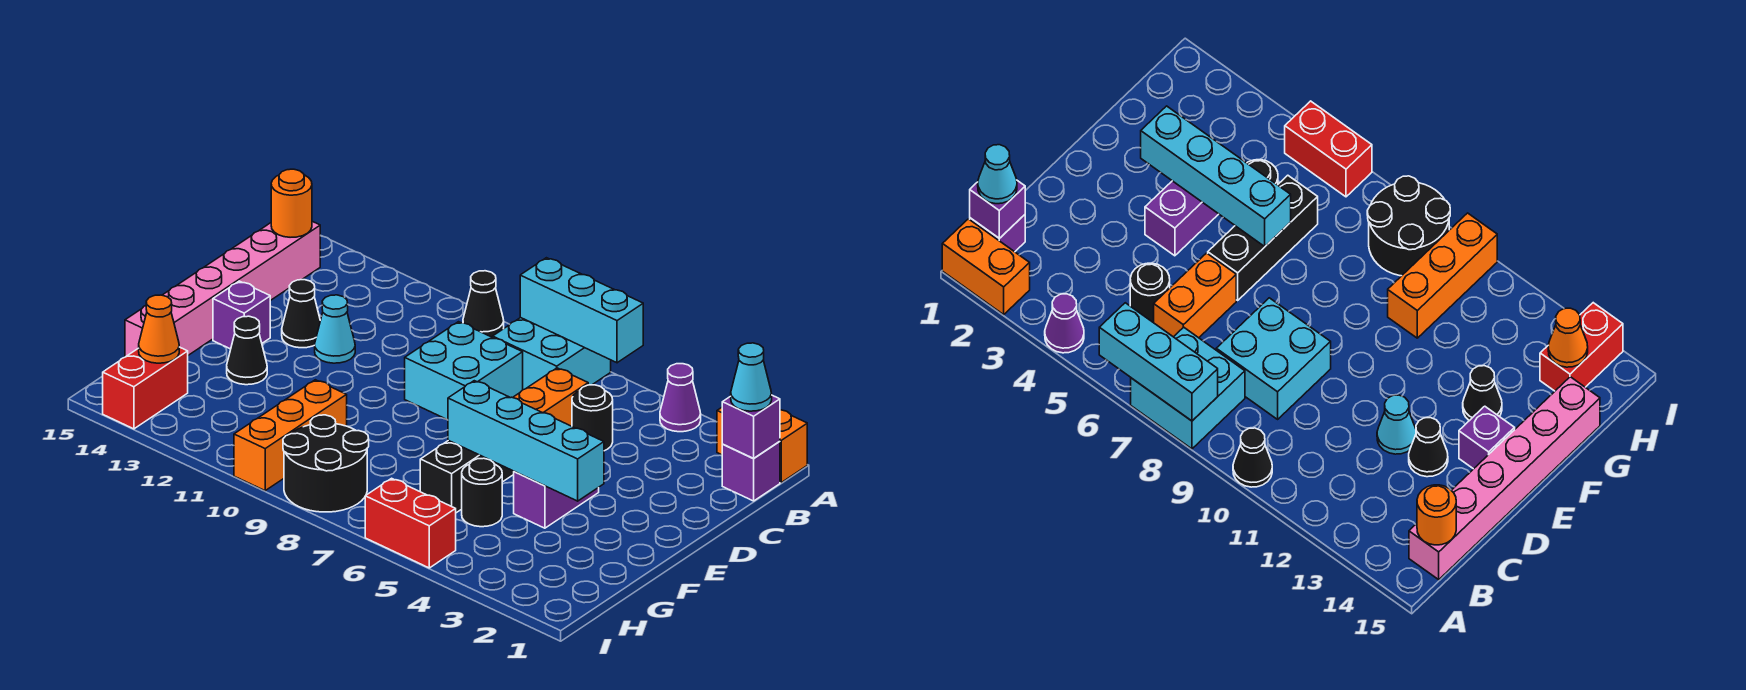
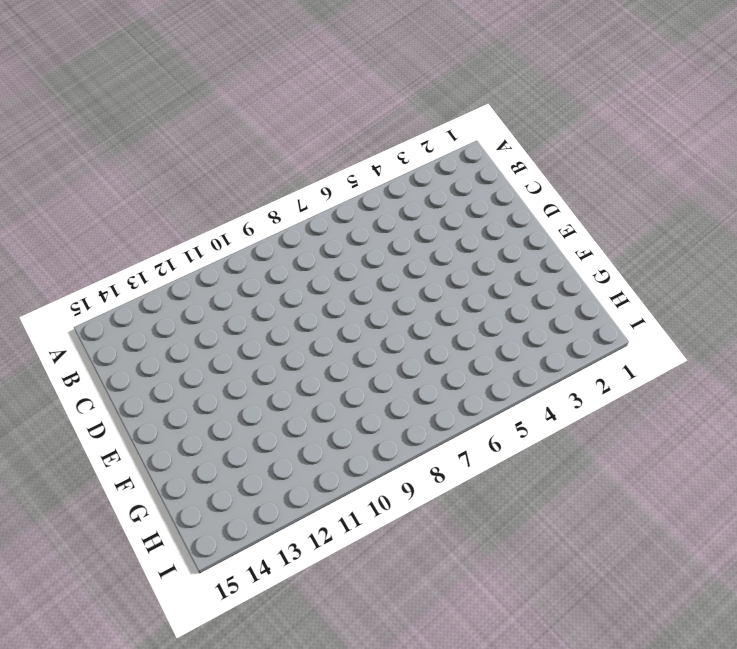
none -> orange 1x2 brick [717,408,807,482]
none -> purple 1x1 cone [660,364,701,432]
none -> cyan 2x2 brick [493,318,611,390]

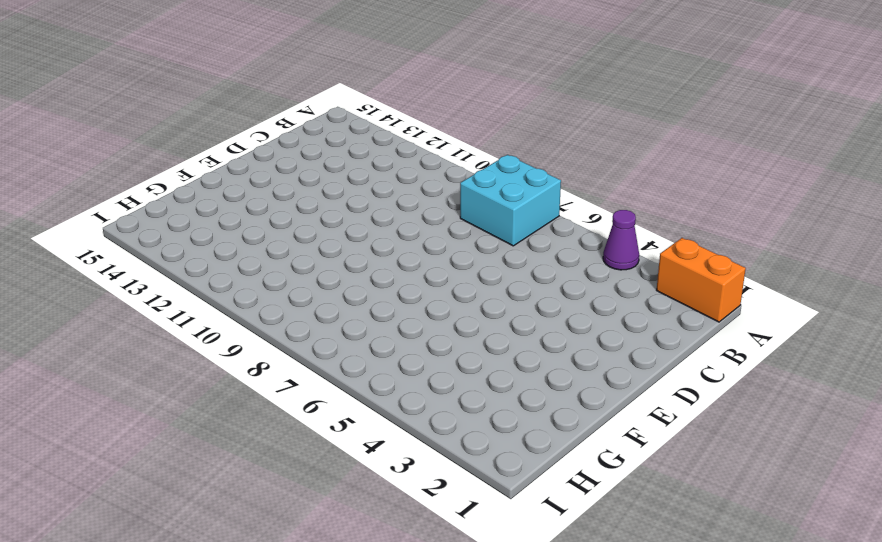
none -> black 1x1 cone [463,271,504,337]
none -> purple 1x1 brick [722,441,780,501]
none -> pink 1x6 brick [125,221,320,357]

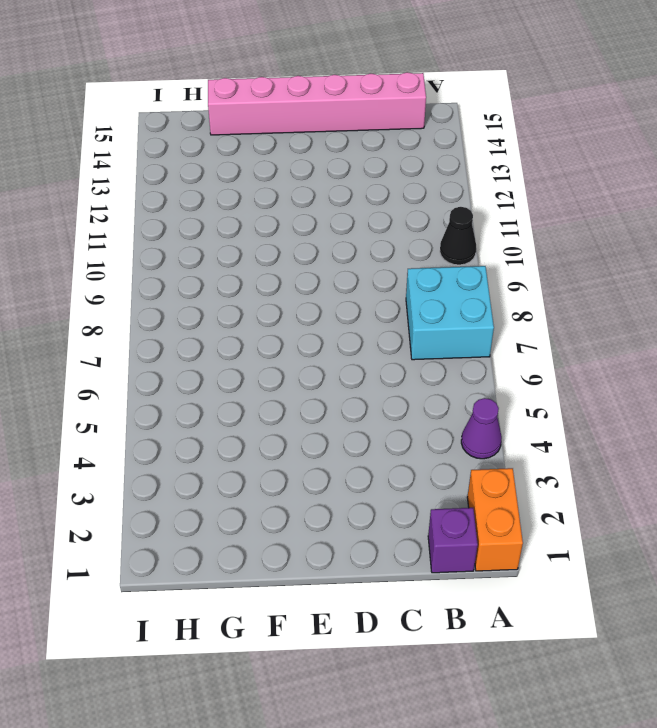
none -> black 1x1 round brick [572,385,613,451]
none -> orange 1x2 brick [513,368,588,426]
none -> cyan 2x2 brick [405,322,523,420]

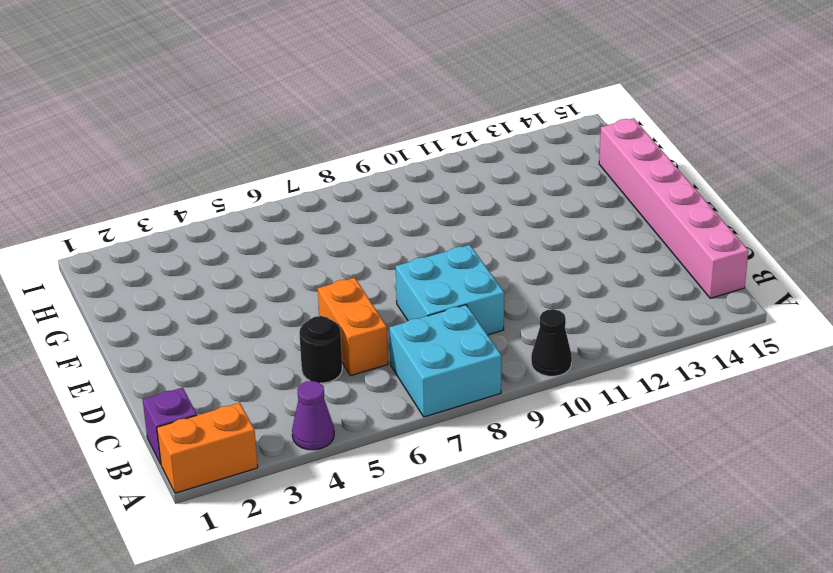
none -> cyan 1x1 cone [315,295,355,363]
none -> black 1x1 cone [282,280,320,348]
none -> purple 1x2 brick [514,472,599,528]

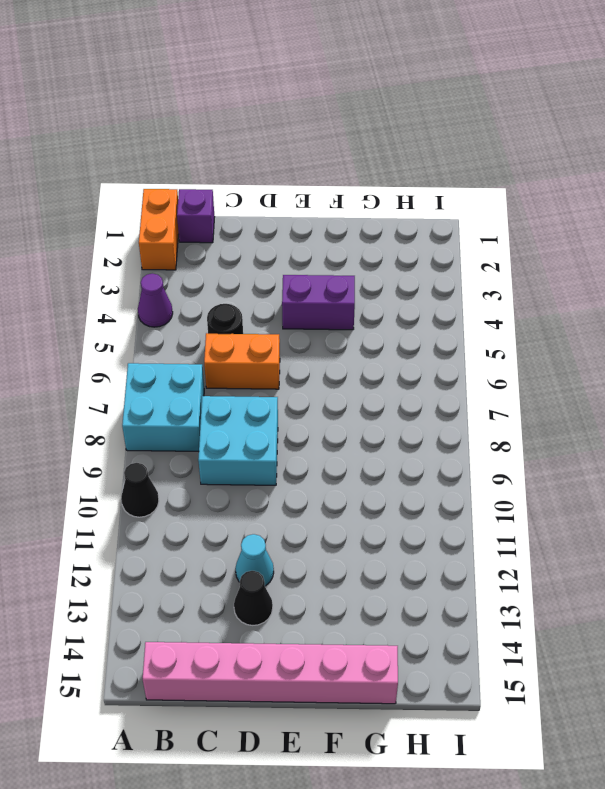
none -> black 1x3 brick [420,440,514,513]
none -> purple 1x1 brick [213,281,270,349]
none -> black 1x1 cone [227,316,267,385]

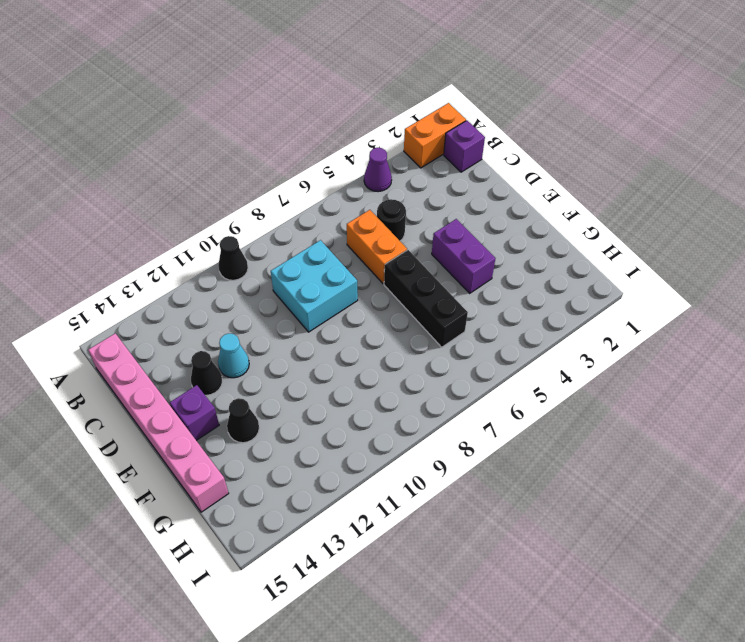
none -> cyan 2x2 brick [493,318,611,390]
none -> black 1x1 round brick [462,458,502,527]
none -> orange 1x3 brick [234,380,347,491]

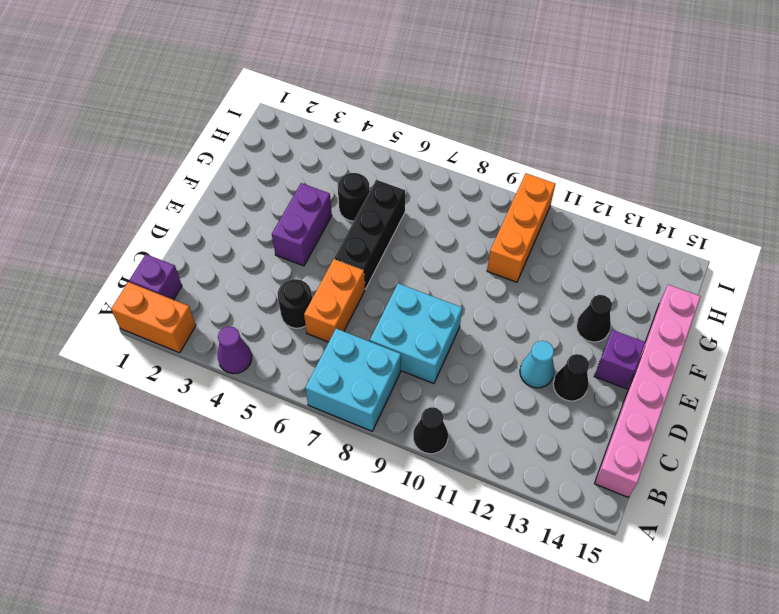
none -> black 2x2 round brick [283,415,369,512]
none -> red 1x2 brick [103,347,188,429]
none -> red 1x2 brick [365,478,456,568]

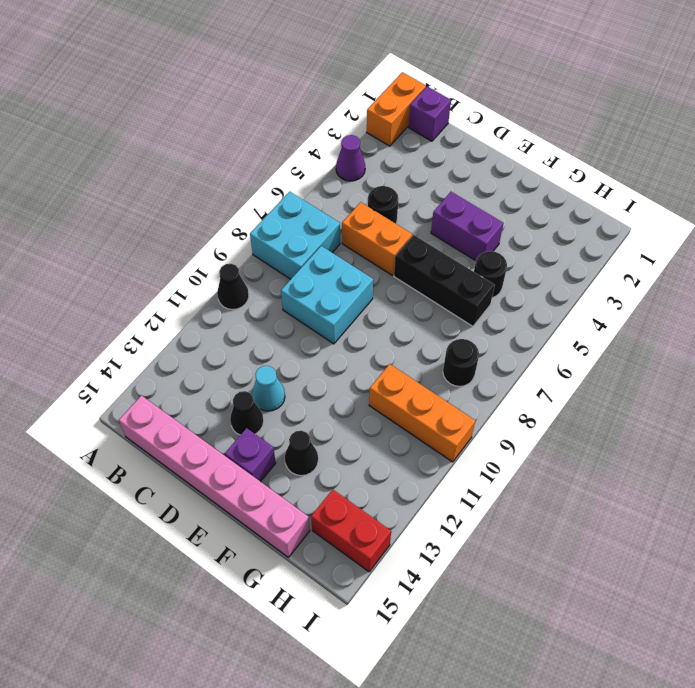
black 1x1 round brick [443,339,479,386] -> black 2x2 round brick [283,415,369,512]
none -> red 1x2 brick [365,478,456,568]
none -> cyan 1x3 brick [520,258,643,363]
none -> purple 1x1 brick [722,395,780,458]

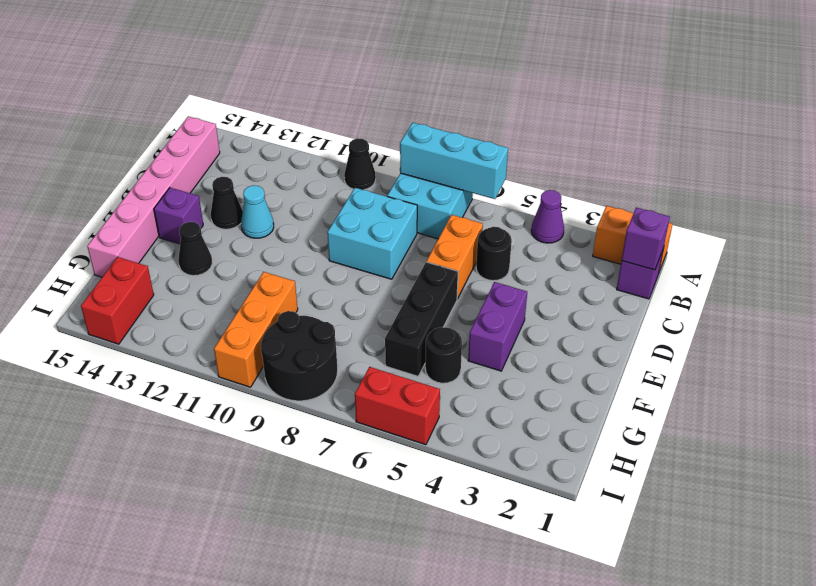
none -> orange 1x1 round brick [271,169,312,237]
none -> cyan 1x4 brick [448,381,604,501]
none -> orange 1x1 cone [139,295,179,363]

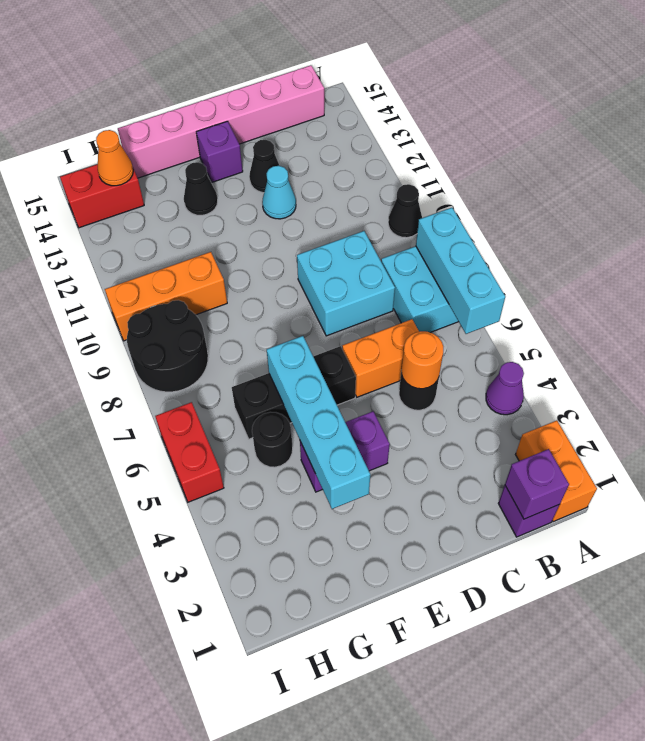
orange 1x1 round brick [401,331,443,389] -> orange 1x1 round brick moved to [271,169,312,237]
none -> cyan 1x1 cone [731,343,772,411]

